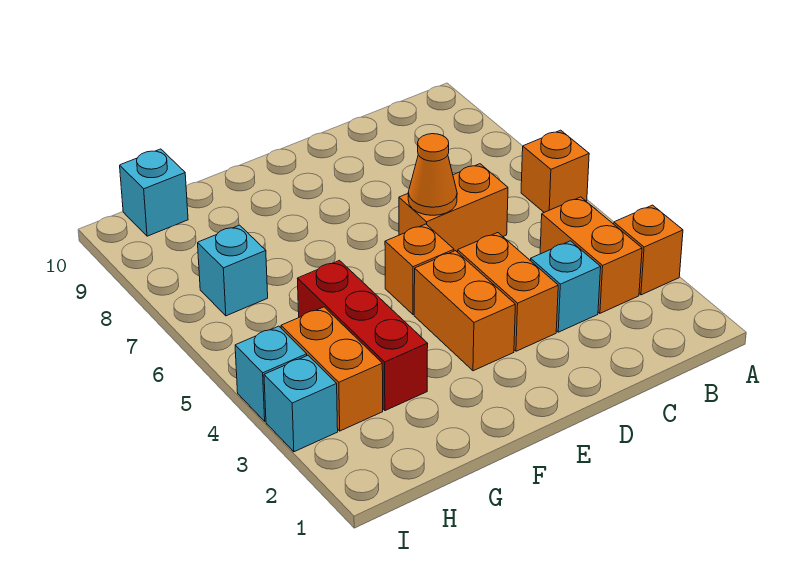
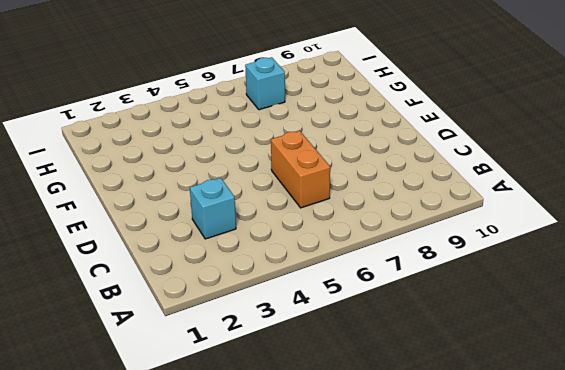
none -> orange 1x1 brick [614,205,683,295]
none -> orange 1x1 brick [521,130,589,212]
none -> orange 1x2 brick [540,197,642,313]

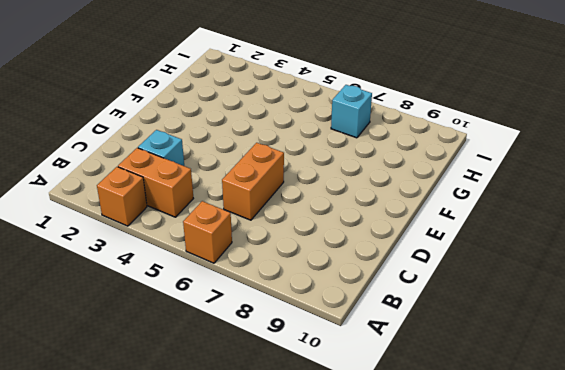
none -> orange 1x2 brick [458,233,558,351]
none -> orange 1x2 brick [414,251,515,371]
none -> orange 1x1 brick [385,224,454,315]

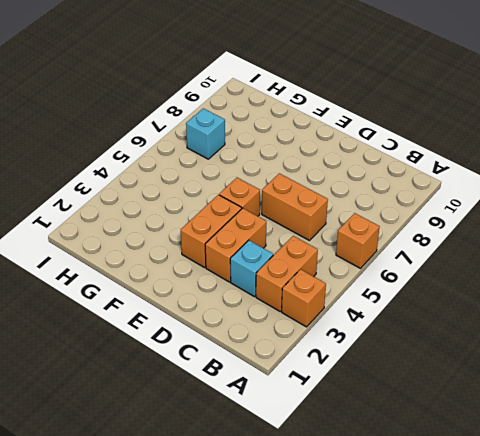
none -> red 1x3 brick [297,260,428,411]
none -> orange 1x2 brick [281,307,383,431]
none -> cyan 1x1 brick [120,149,188,236]

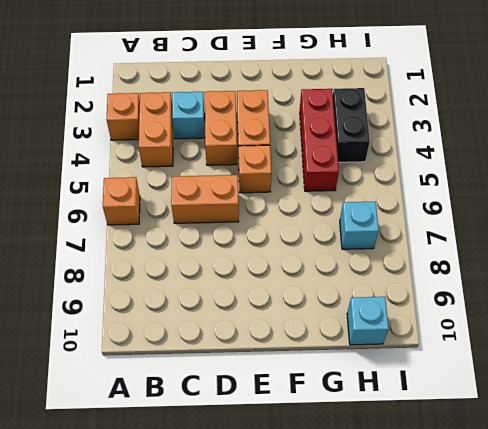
black 1x2 brick [333,88,370,162] -> orange 1x2 brick [281,307,383,431]
none -> cyan 1x1 brick [264,355,338,452]
none -> cyan 1x1 brick [235,326,307,421]
none -> orange 1x1 cone [408,134,457,215]

